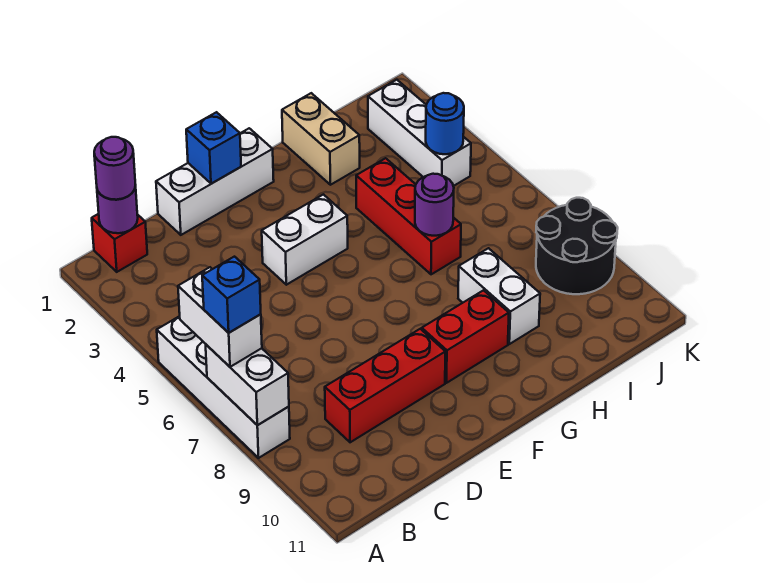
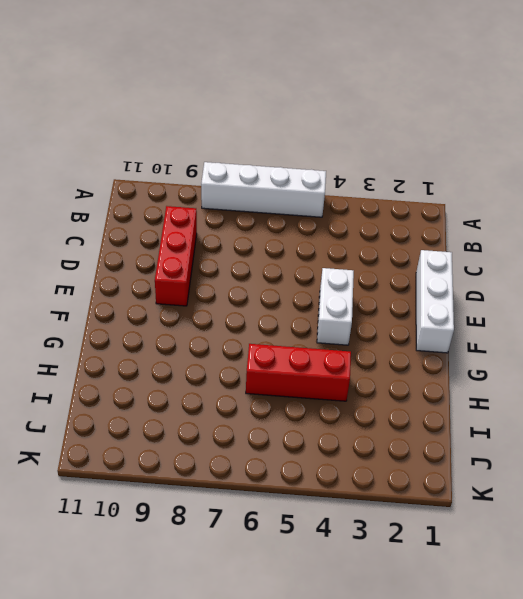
none -> red 1x1 brick [92,214,147,272]
none -> red 1x2 brick [422,290,509,383]
none -> tan 1x2 brick [282,93,360,185]

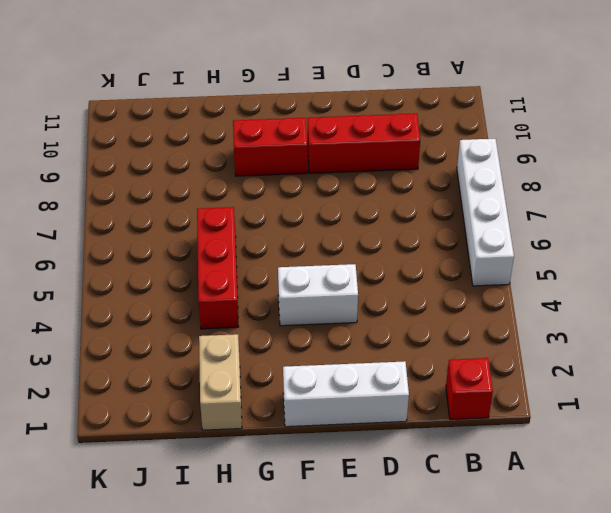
none -> white 1x2 brick [458,248,540,344]
none -> white 1x3 brick [368,80,471,186]
none -> black 2x2 round brick [536,198,618,294]

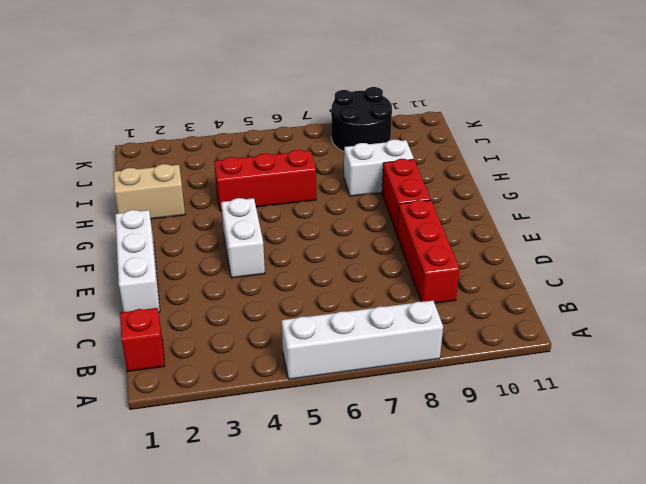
none -> white 1x3 brick [368,80,471,186]
none -> white 1x2 brick [206,345,289,425]
none -> purple 1x1 round brick [97,186,138,233]

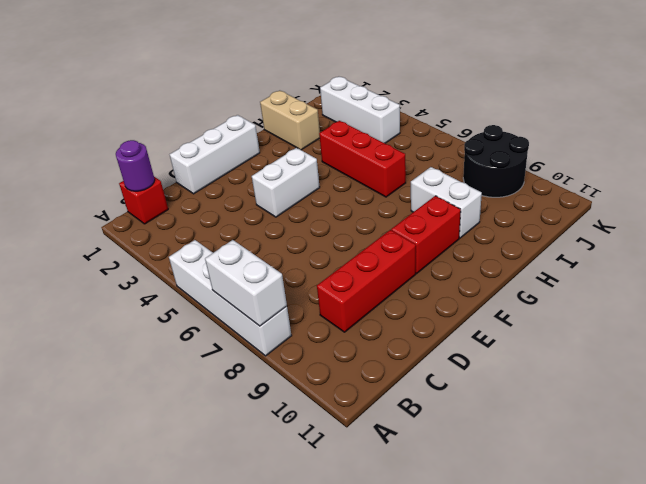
none -> blue 1x1 brick [186,112,241,184]
none -> purple 1x1 round brick [415,174,454,236]
none -> blue 1x1 round brick [426,93,464,154]

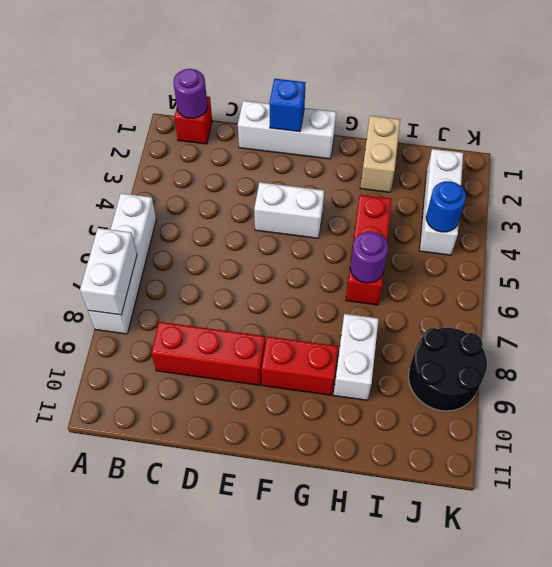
none -> white 1x2 brick [178,267,262,367]
none -> purple 1x1 round brick [94,137,136,200]
none -> blue 1x1 brick [202,257,261,333]

